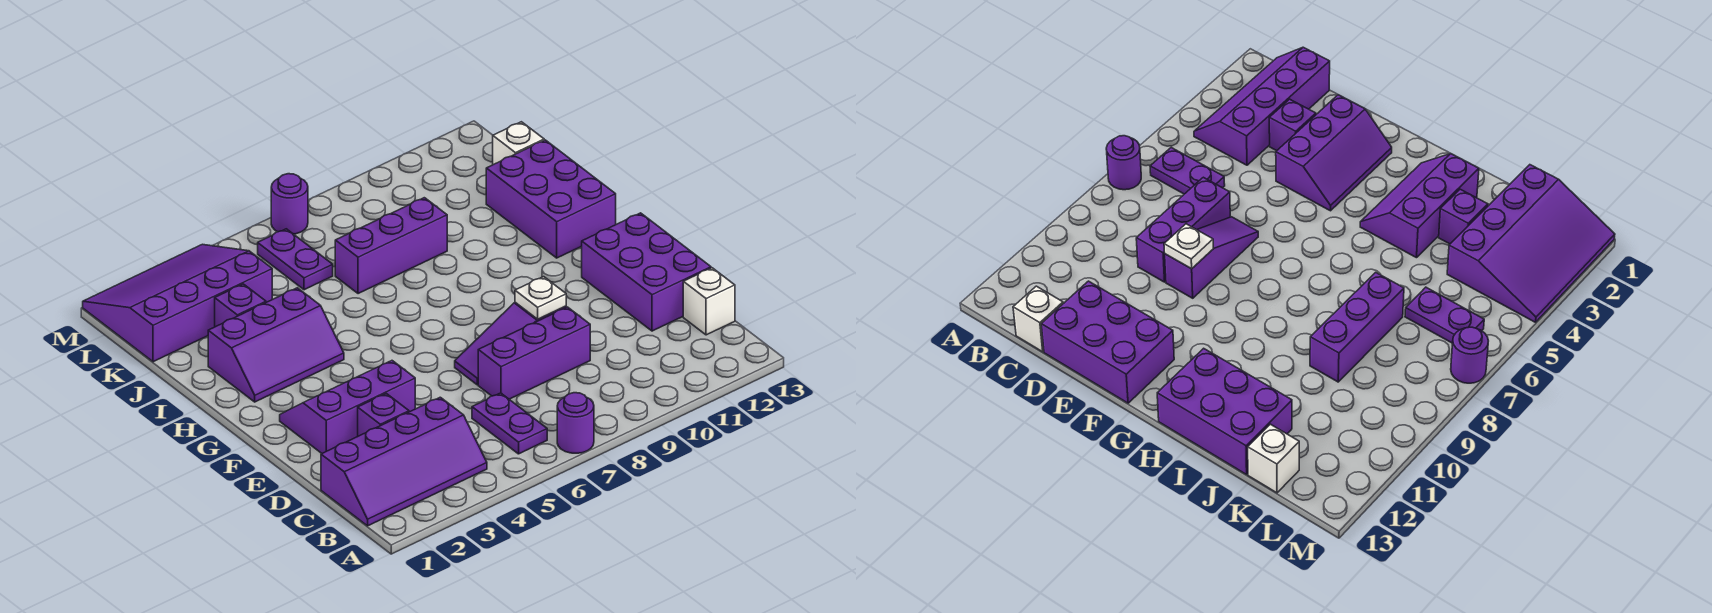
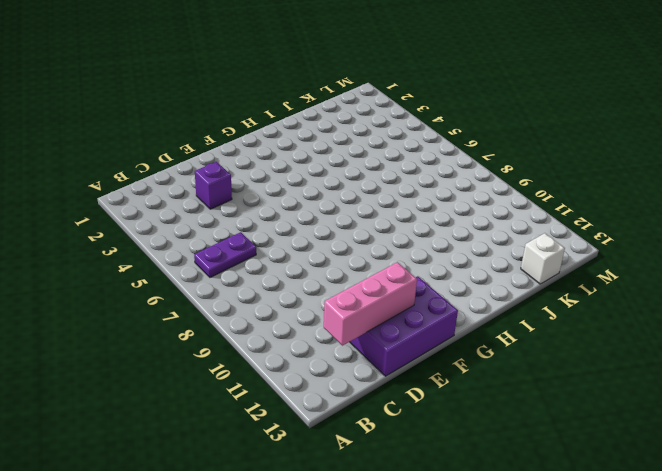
pink 1x3 brick [324,262,417,346] -> none
none -> purple 1x1 round brick [557,393,594,453]
none -> purple 2x4 slope [321,397,487,526]
none -> white 1x1 brick [683,268,735,335]

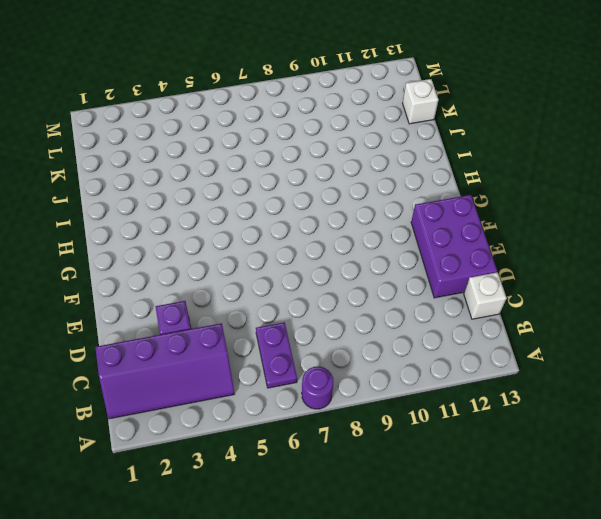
none -> purple 1x3 brick [478,307,590,399]
none -> purple 2x3 slope [280,361,415,453]
none -> purple 1x3 slope [455,302,566,385]

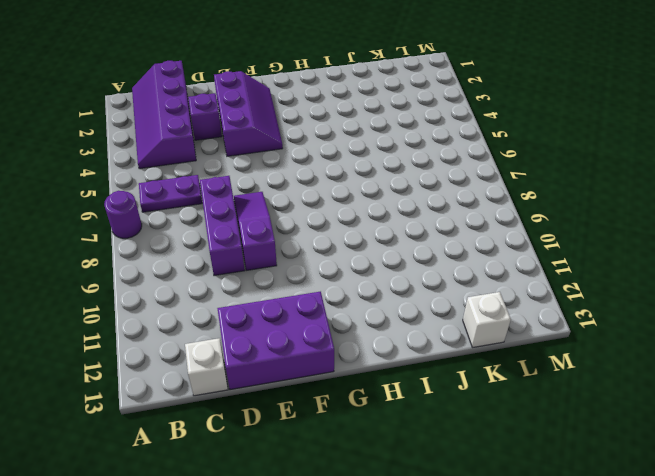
none -> purple 2x3 slope [208,288,344,402]
none -> purple 2x3 brick [486,140,616,258]
none -> purple 1x1 brick [215,284,266,327]

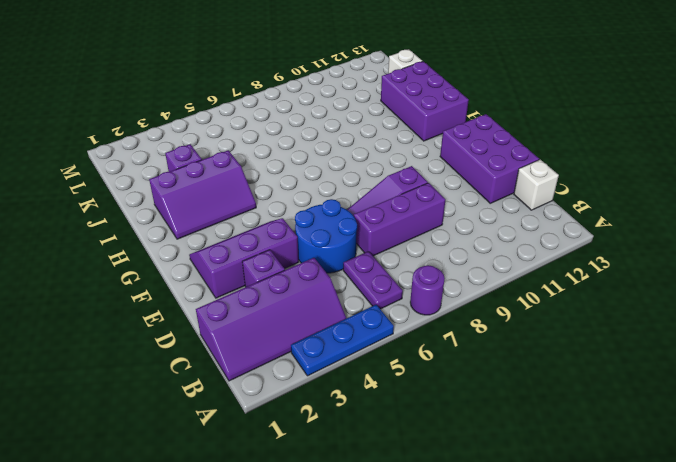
blue 1x3 plate [291,305,394,376] -> none
blue 2x2 round brick [295,199,357,273] -> none
none -> purple 1x3 brick [335,198,447,294]
none -> purple 3x4 slope [83,244,272,362]
none -> purple 1x2 plate [258,229,333,290]

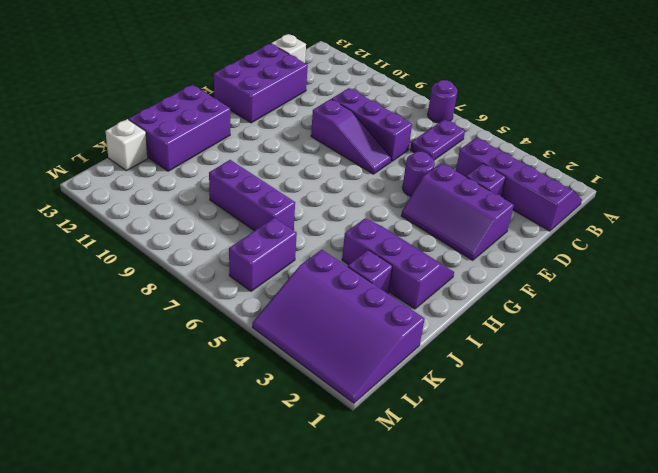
purple 1x1 round brick [402,152,435,196] -> purple 1x1 round brick moved to [271,174,308,234]
purple 1x2 brick [229,218,297,291] -> purple 1x2 plate [258,229,333,290]
none -> white 1x1 plate [515,277,566,319]

